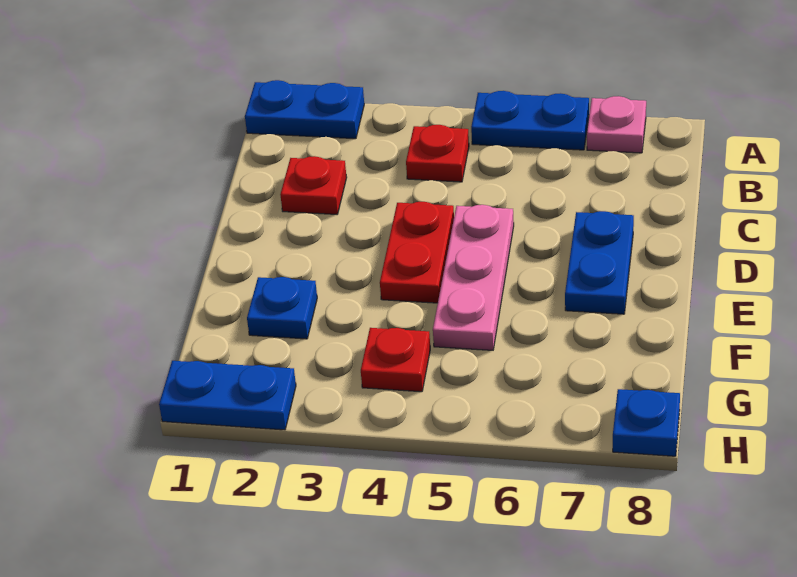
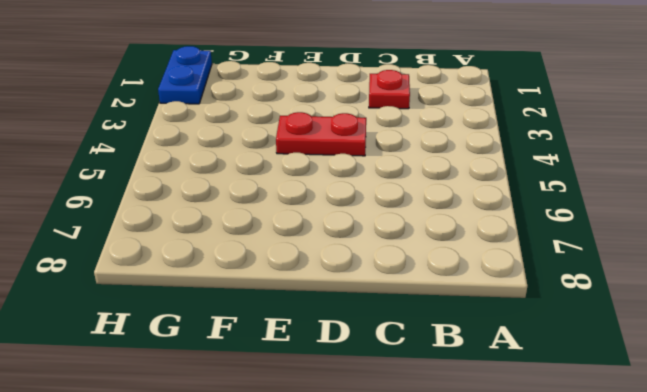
none -> blue 1x2 plate [245,80,364,139]
none -> blue 1x2 plate [471,91,589,150]
none -> pink 1x1 plate [587,96,646,153]

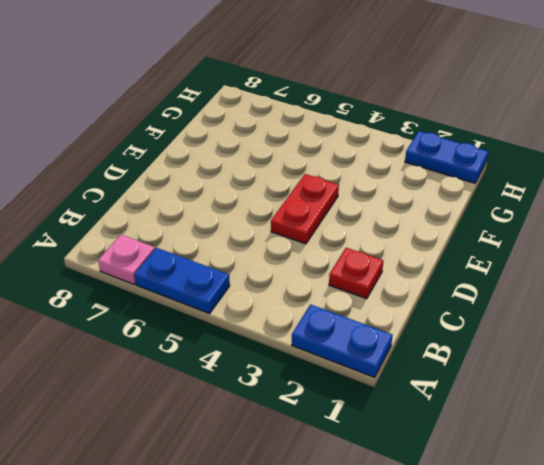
none -> red 1x1 plate [406,125,469,182]
none -> pink 1x3 plate [433,205,514,350]
none -> blue 1x2 plate [565,211,634,314]

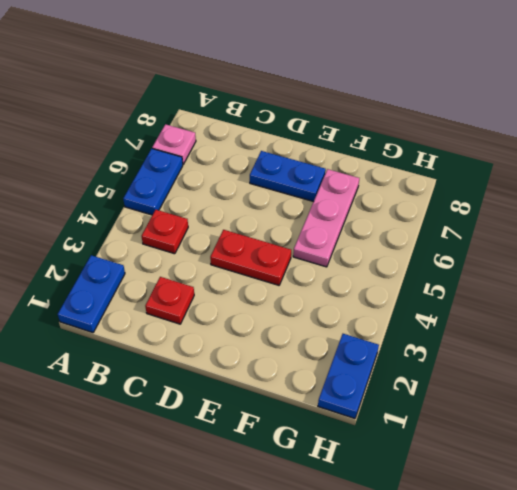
pink 1x3 plate [293,169,359,267] -> pink 1x3 plate turned to [433,205,514,350]
none -> blue 1x1 plate [247,277,317,339]
none -> red 1x1 plate [361,328,430,392]
none -> blue 1x1 plate [613,389,680,456]

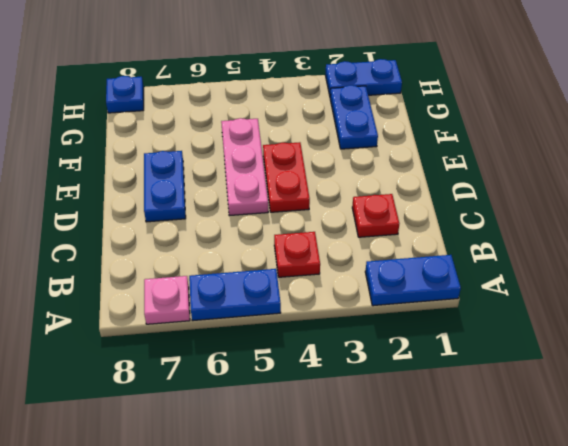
blue 1x2 plate [330,85,378,149] -> blue 1x1 plate [247,277,317,339]
none -> red 1x1 plate [361,328,430,392]

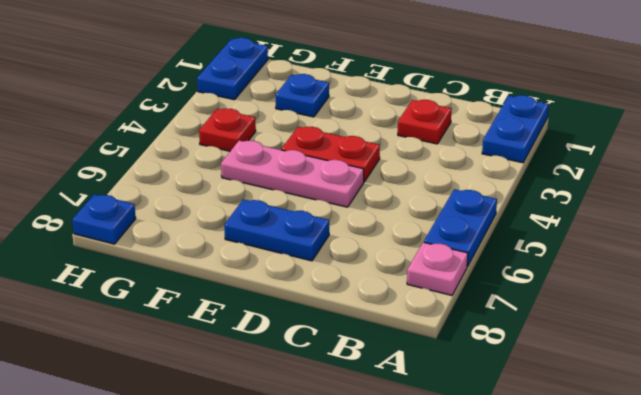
none -> red 1x1 plate [406,125,469,182]

